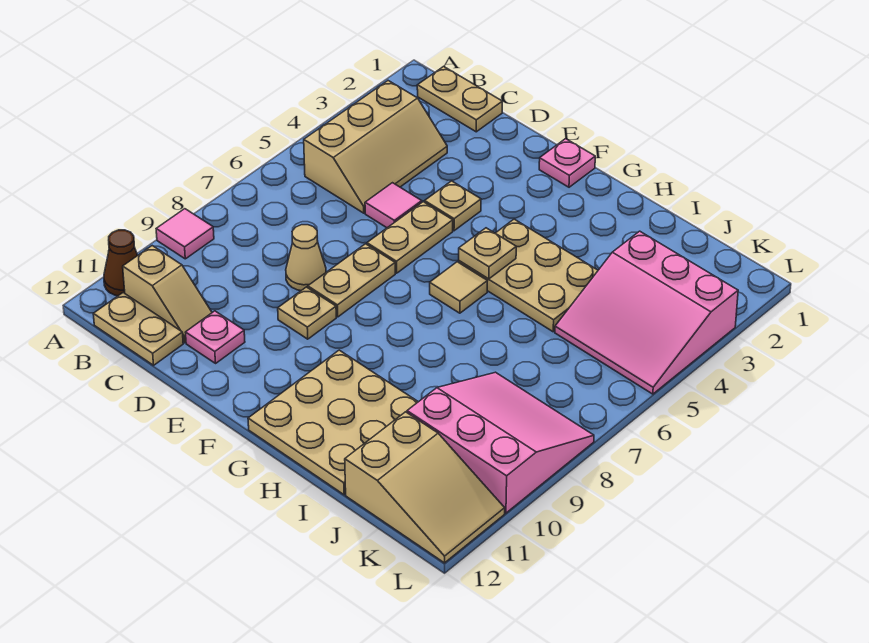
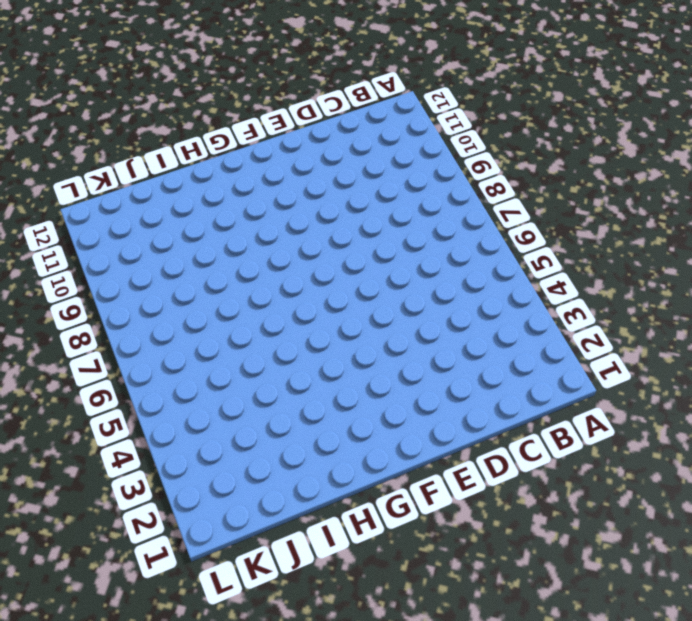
none -> pink 1x1 tile [156,209,214,259]
none -> brown 1x1 cone [104,230,138,296]
none -> tan 1x2 plate [417,67,502,132]

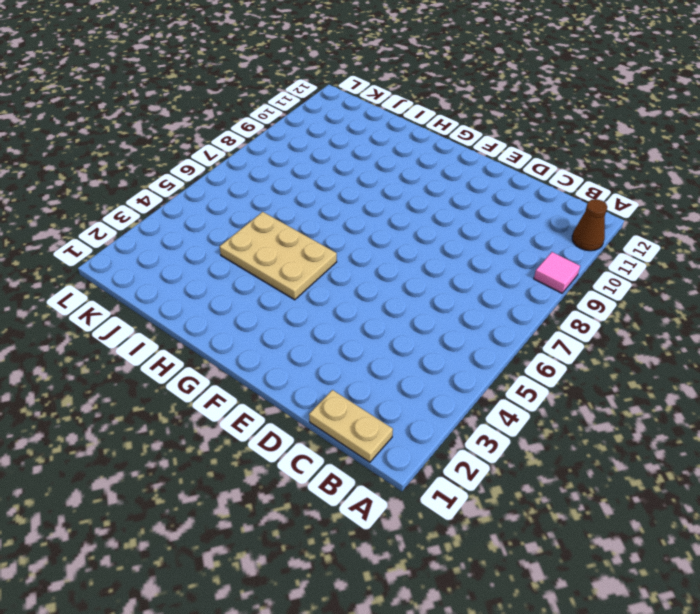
none -> tan 2x3 slope [304,81,447,213]
none -> tan 1x2 slope [123,246,212,343]
none -> tan 1x2 plate [93,293,183,365]

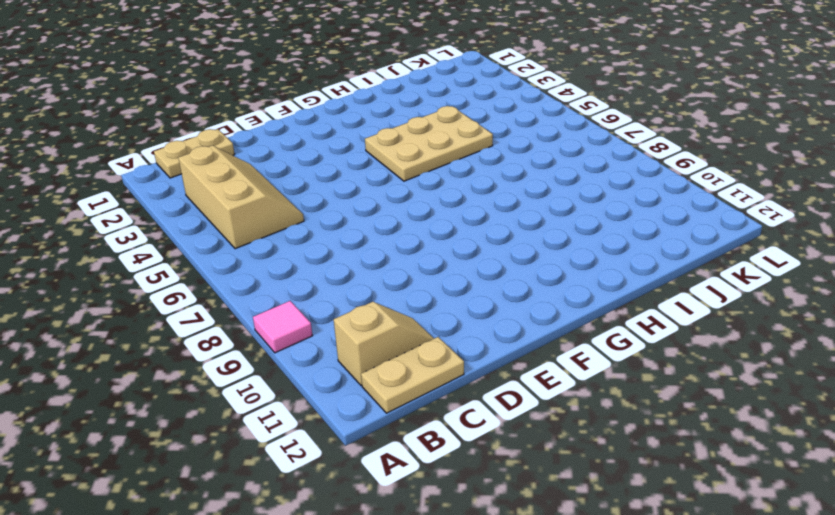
none -> brown 1x1 cone [104,230,138,296]
none -> pink 1x1 tile [365,183,422,228]
none -> tan 1x1 cone [286,225,326,291]

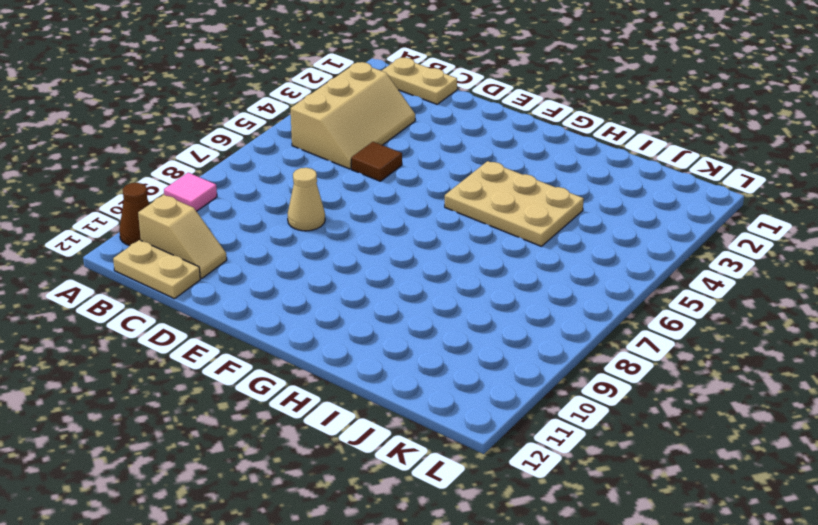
brown 1x1 tile [351,142,402,181] -> pink 1x1 tile [365,183,422,228]
none -> pink 1x1 plate [185,311,245,363]
none -> tan 1x1 plate [425,181,481,231]
none -> tan 1x2 plate [367,202,453,273]

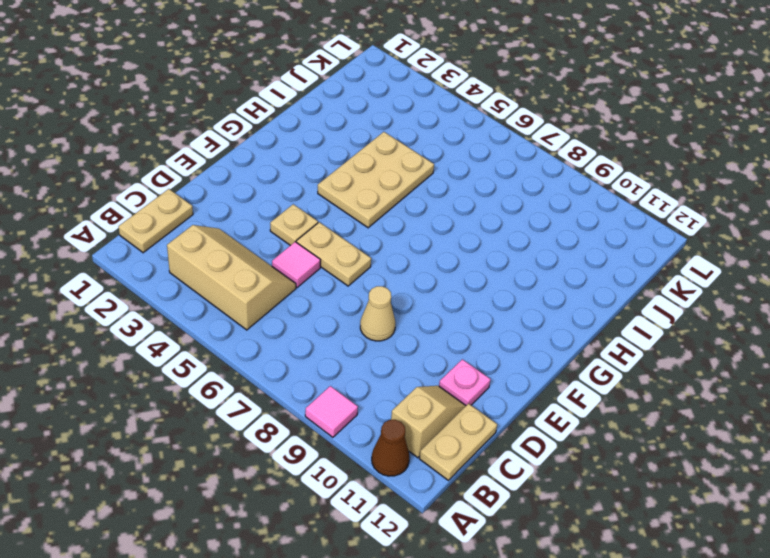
none -> tan 1x2 plate [308,244,395,317]
none -> tan 1x1 plate [278,287,336,339]
none -> pink 1x1 plate [539,139,595,187]

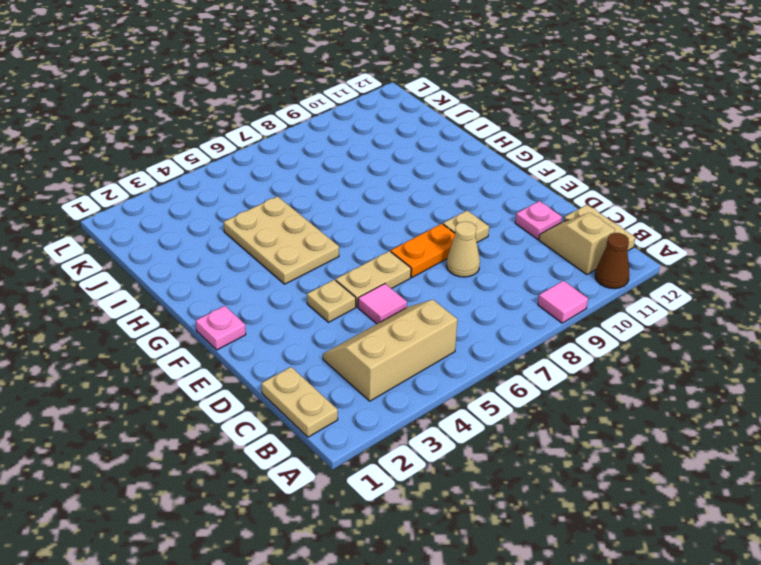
orange 1x2 plate [391,224,455,277] -> tan 1x2 plate [308,244,395,317]
none -> tan 1x1 tile [430,262,487,313]
none -> tan 3x3 plate [248,350,418,495]
none -> pink 3x3 slope [555,231,738,394]

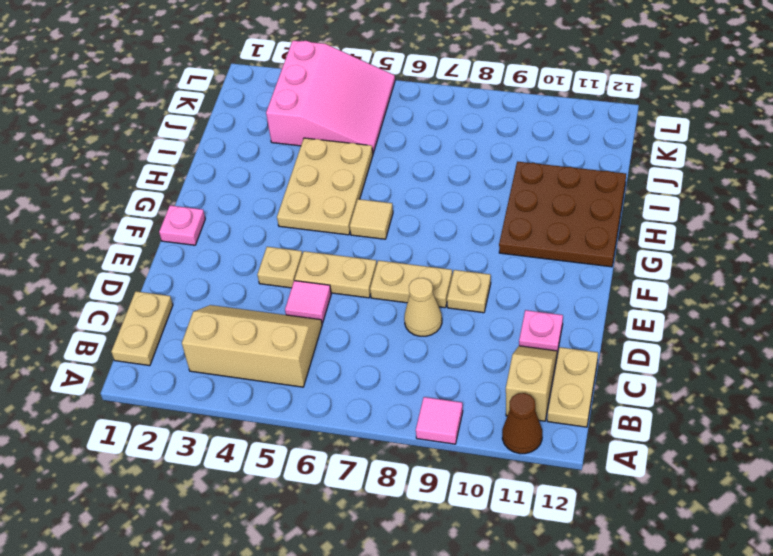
brown 3x3 plate [499,162,626,267] -> tan 3x3 plate [248,350,418,495]
none -> pink 3x3 slope [407,372,594,513]
none -> tan 2x3 slope [345,412,505,563]
none -> tan 1x1 plate [459,228,516,279]

